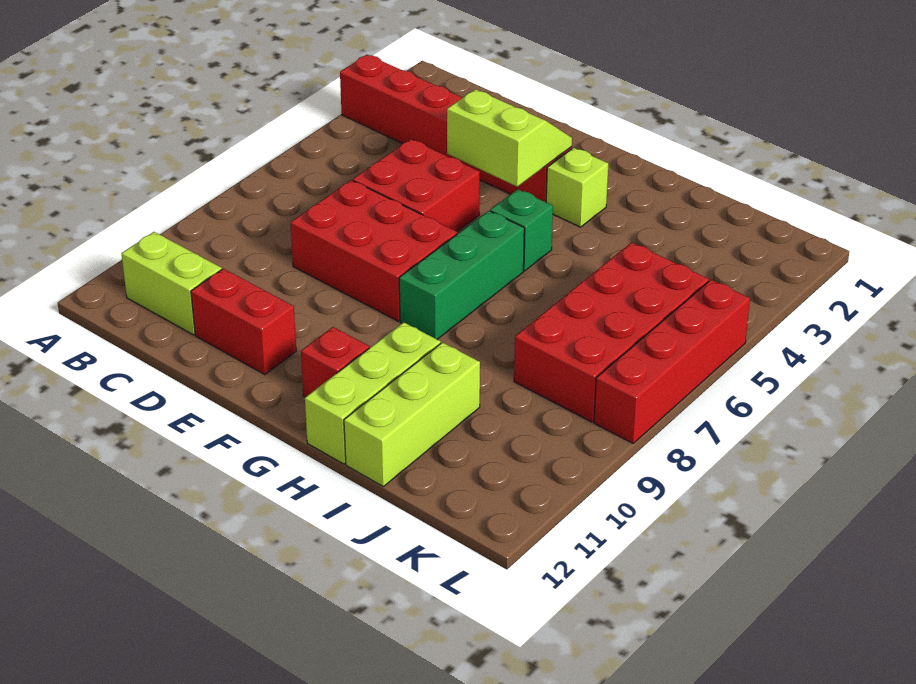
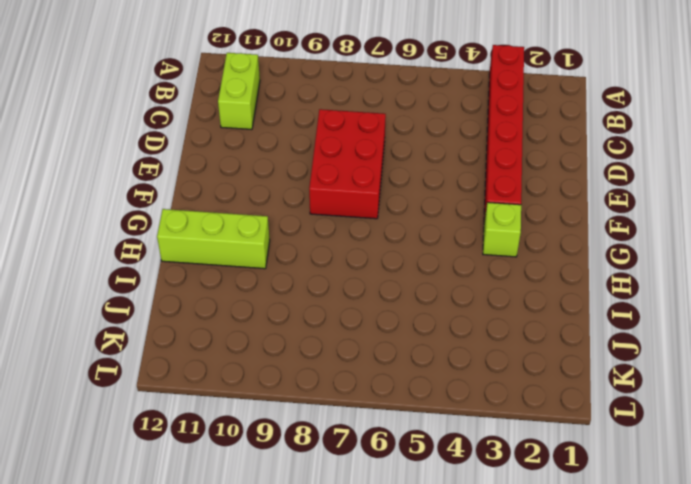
none -> red 2x2 brick [353,139,480,231]
none -> red 1x2 brick [191,269,296,375]
none -> green 1x1 brick [490,189,553,271]

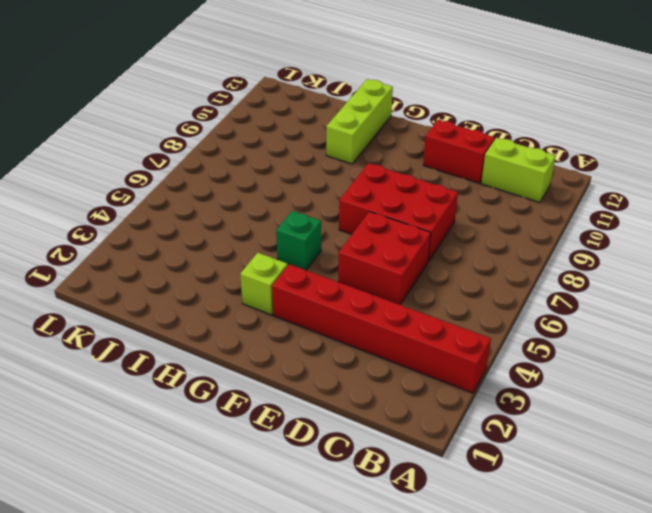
none -> green 1x3 brick [399,211,524,339]
none -> red 1x1 brick [301,327,369,397]
none -> lime 1x3 brick [344,342,480,486]

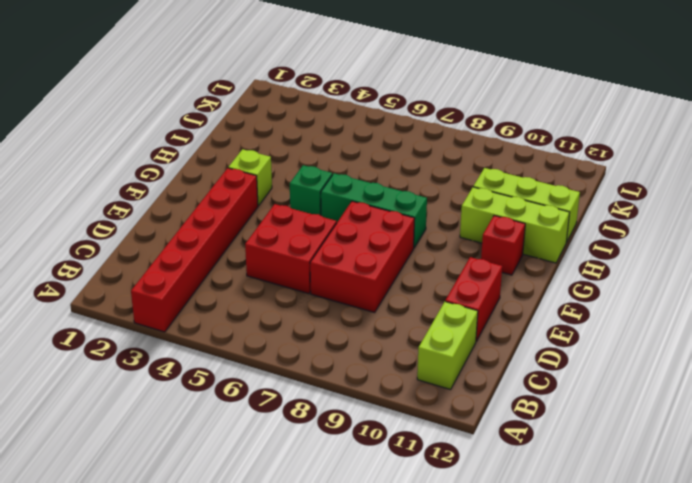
none -> red 2x4 brick [514,243,709,422]
none -> red 1x4 brick [594,280,750,443]
none -> lime 2x2 slope [447,89,572,186]

